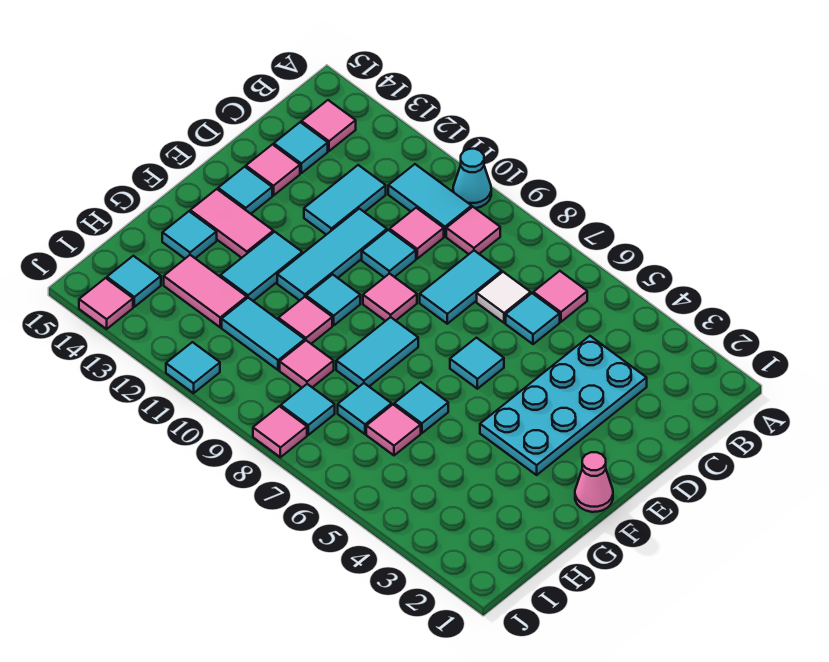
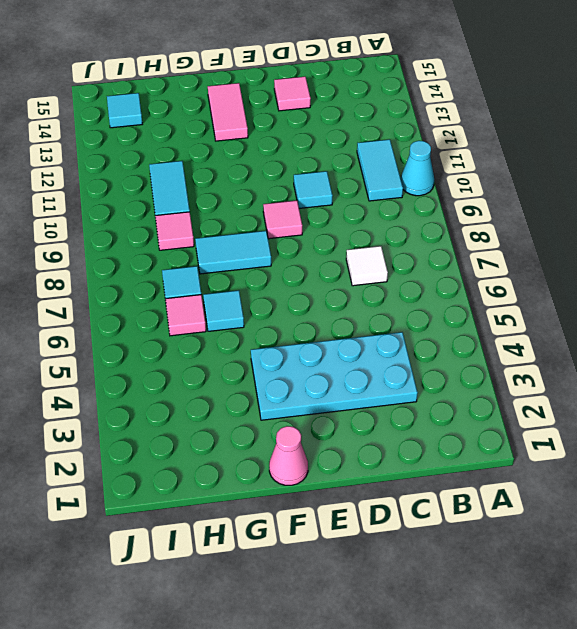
none -> pink 1x1 tile [533,271,587,322]
none -> pink 1x1 tile [446,207,500,254]
none -> pink 1x1 tile [302,100,356,151]
none -> cyan 1x1 tile [506,293,560,344]

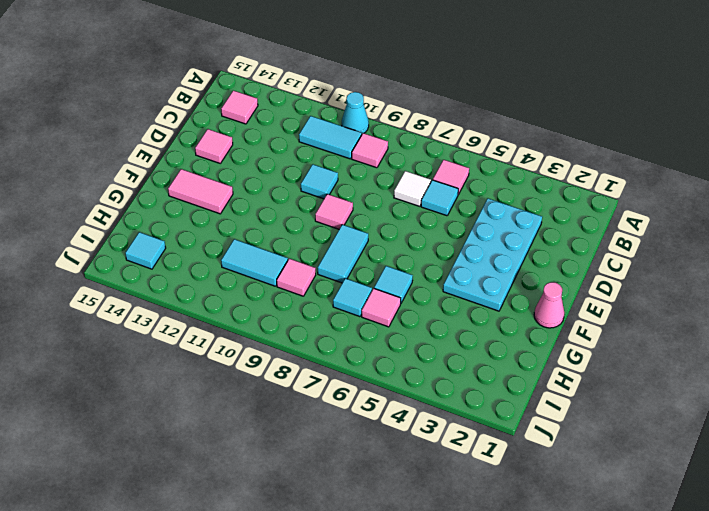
none -> cyan 1x2 tile [420,251,502,324]
none -> pink 1x1 tile [390,208,444,259]
none -> cyan 1x2 tile [304,165,386,235]
none -> cyan 1x1 tile [274,122,328,173]

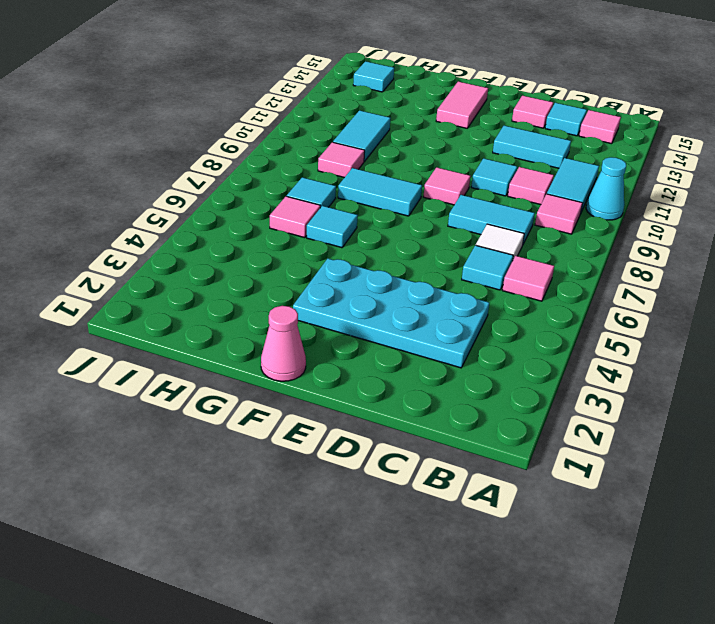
none -> cyan 1x3 tile [277,209,387,301]
none -> cyan 1x1 tile [450,338,504,389]
none -> cyan 1x1 tile [218,167,272,214]
none -> cyan 1x1 tile [306,274,360,325]

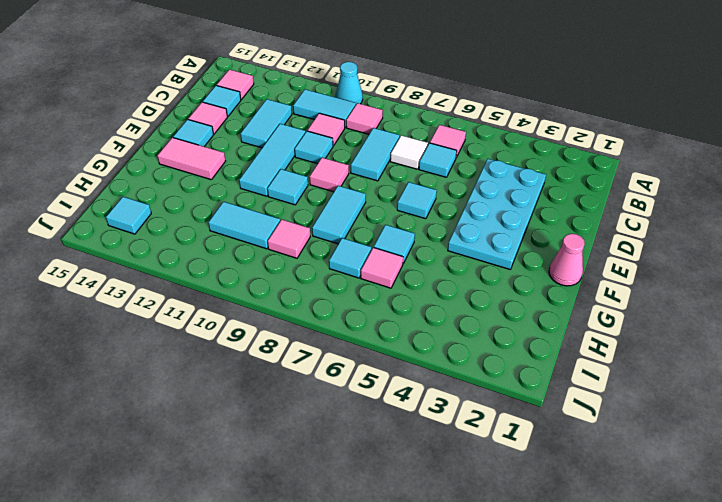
none -> cyan 1x2 tile [220,232,302,301]
none -> pink 1x1 tile [278,297,332,344]
none -> cyan 1x1 tile [162,211,217,258]
none -> pink 1x2 tile [164,255,247,327]

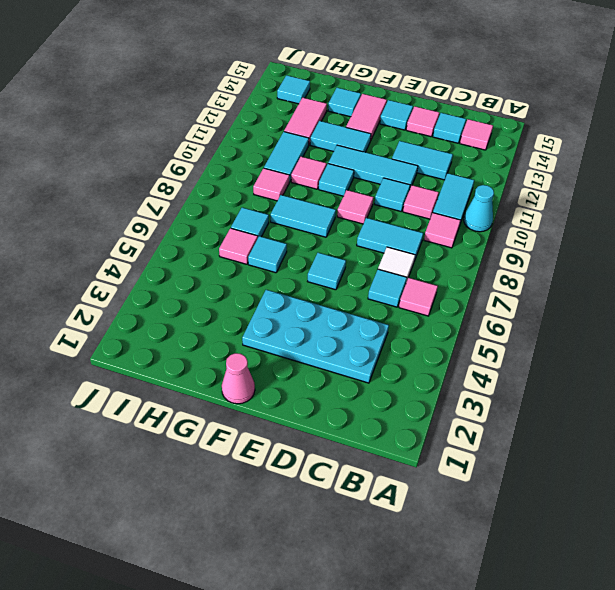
none -> cyan 1x1 tile [281,384,335,435]
none -> pink 1x1 tile [253,406,307,457]
none -> cyan 1x1 tile [166,342,220,393]
none -> pink 1x1 tile [79,278,133,329]

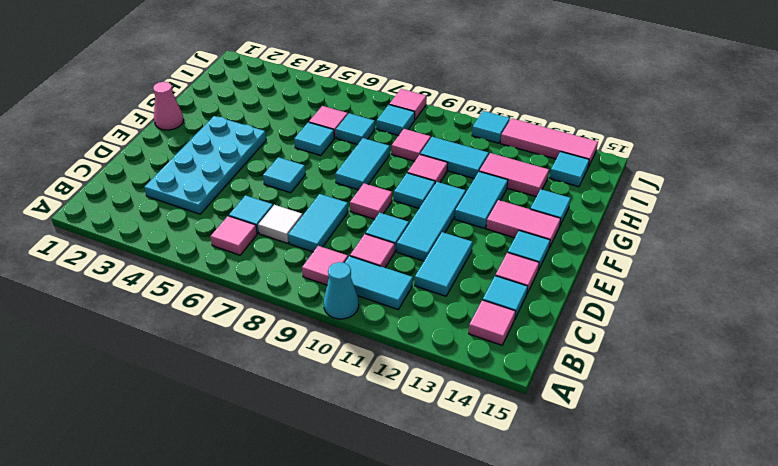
pink 1x3 tile [501,118,598,167] -> pink 1x1 tile [79,278,133,329]

